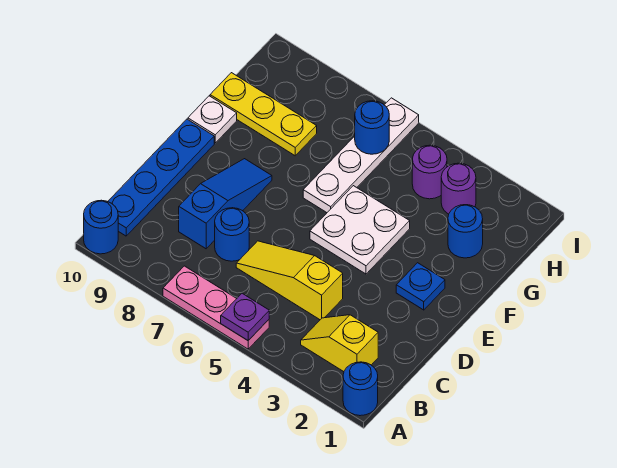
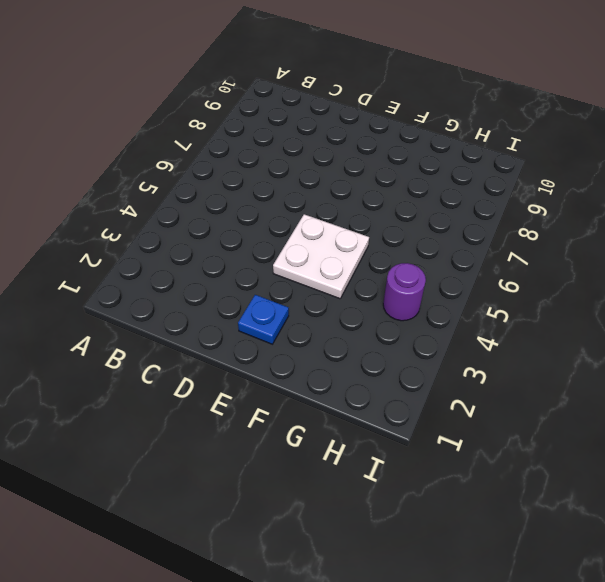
none -> blue 1x1 round brick [343,362,378,416]
none -> pink 1x3 plate [163,266,269,349]
none -> blue 1x1 round brick [84,200,118,254]

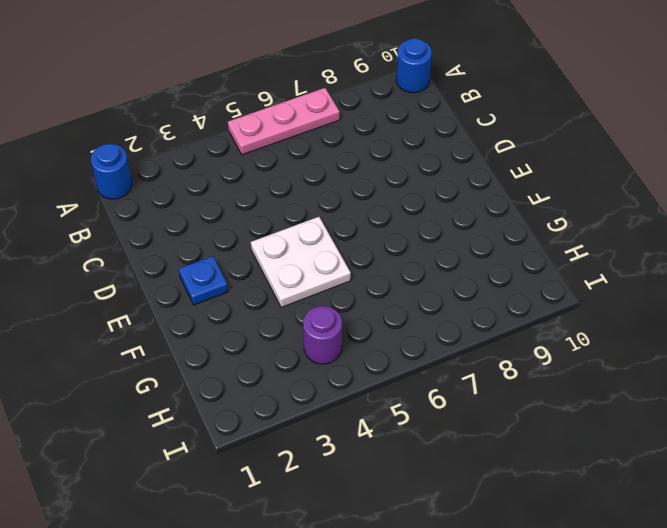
none -> yellow 1x2 slope [301,315,378,372]
none -> blue 1x4 plate [108,119,214,236]
none -> yellow 1x3 slope [236,241,343,320]

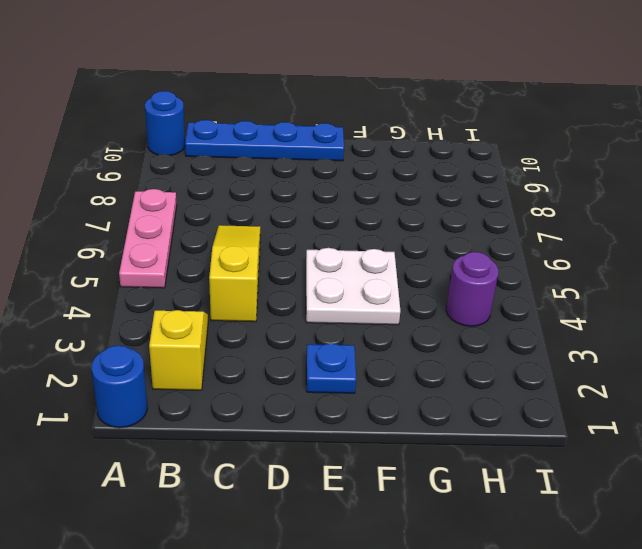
none -> blue 1x1 round brick [215,208,249,261]
none -> blue 1x3 slope [179,159,272,249]
none -> white 1x4 plate [303,98,419,213]

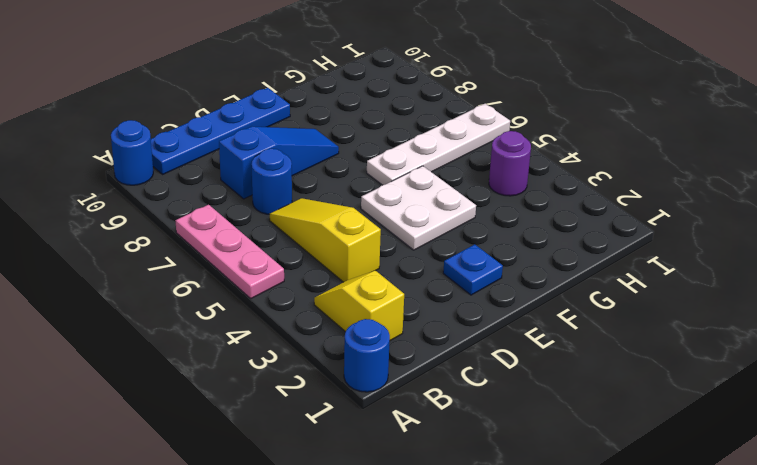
none -> white 1x1 plate [188,96,237,143]
none -> blue 1x1 round brick [448,205,483,258]
none -> yellow 1x3 plate [210,73,317,156]

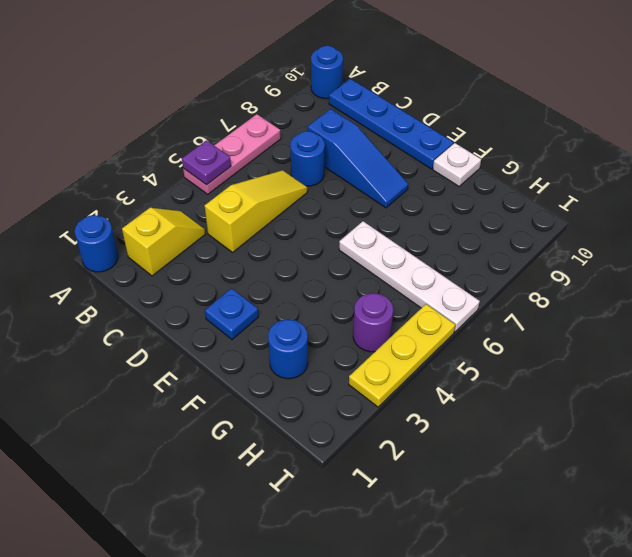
yellow 1x3 plate [349,304,455,407] -> yellow 1x3 plate moved to [210,73,317,156]
none -> white 2x2 plate [310,186,410,274]
none -> purple 1x1 round brick [441,163,476,214]
none -> blue 1x1 round brick [355,101,389,154]

